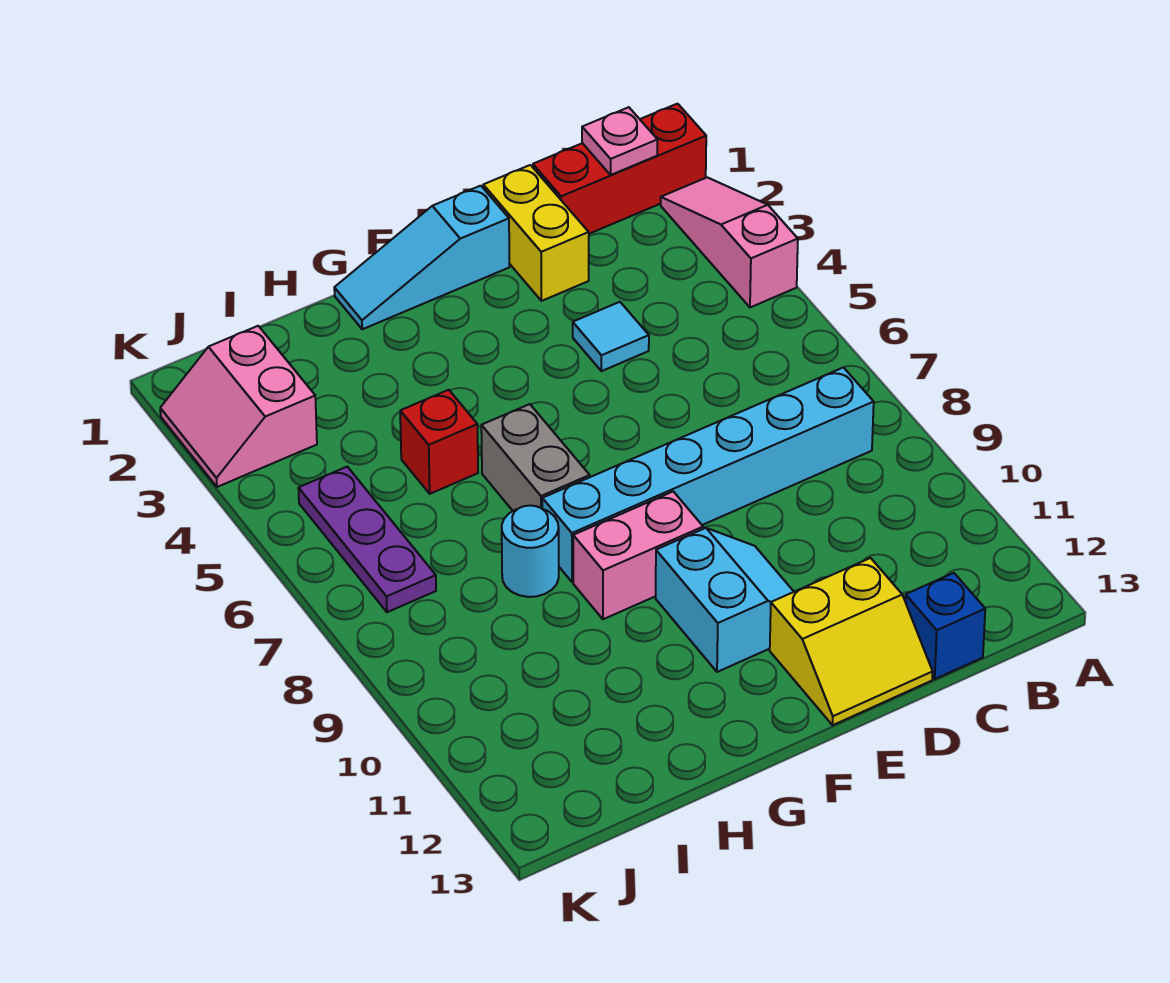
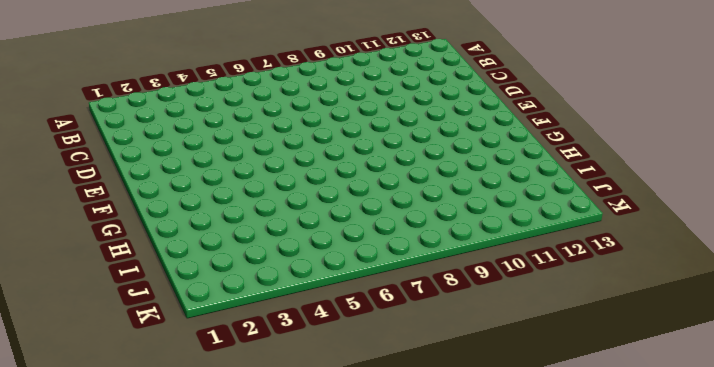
none -> red 1x3 brick [533,104,706,234]
none -> pink 1x3 slope [661,177,798,307]
none -> cyan 1x6 brick [542,367,874,582]

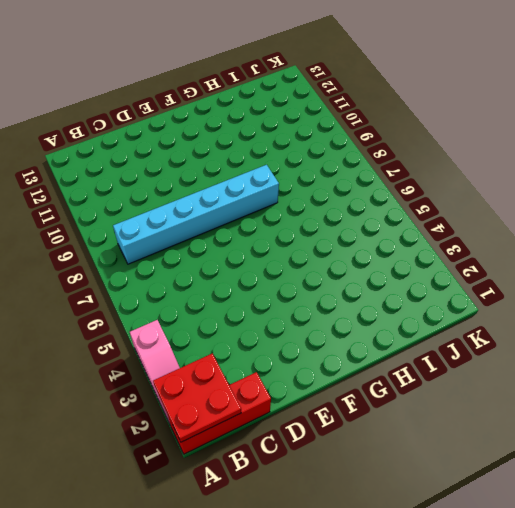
red 2x2 plate [153,353,241,442] -> pink 1x1 plate [582,107,657,175]
none -> blue 1x1 brick [905,573,985,679]
none -> yellow 1x2 brick [483,165,589,301]
none -> cyan 1x1 tile [573,302,649,371]

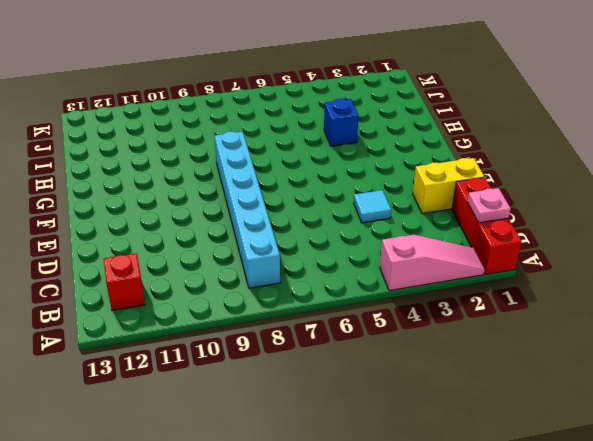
red 1x1 brick [104,253,145,310] -> red 1x1 brick moved to [400,390,478,494]
blue 1x1 brick [324,99,359,146] -> blue 1x1 brick moved to [905,573,985,679]
none -> yellow 2x2 slope [770,558,933,725]
none -> cyan 1x3 slope [334,186,509,329]
none -> cyan 2x2 slope [656,528,794,672]

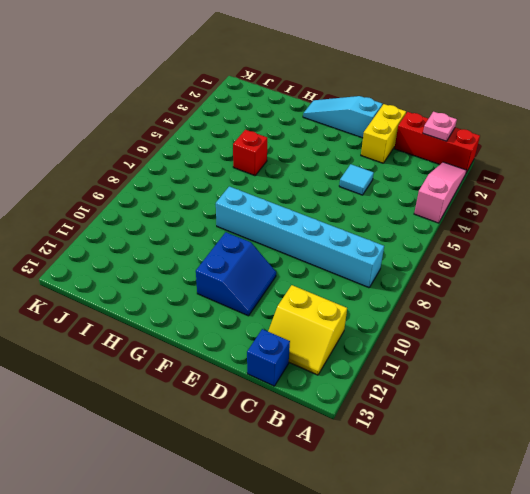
yellow 2x2 slope [268,285,347,375] -> yellow 2x2 slope moved to [770,558,933,725]
blue 2x2 slope [196,232,276,316] -> cyan 2x2 slope [656,528,794,672]
none -> pink 1x2 brick [573,492,703,619]
none -> grey 1x2 brick [481,404,590,511]
none -> cyan 1x1 round brick [502,505,559,597]

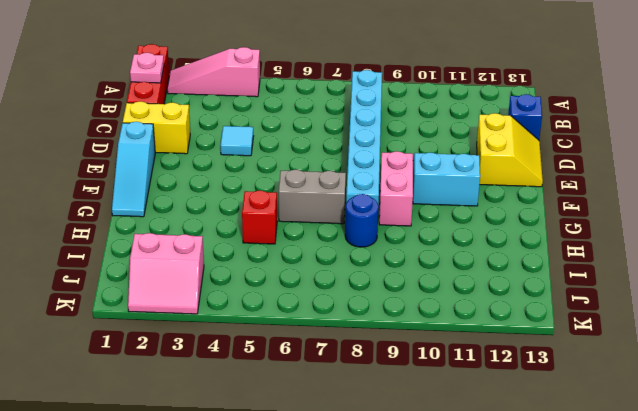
blue 1x1 round brick [345,194,379,247] -> cyan 1x1 round brick [502,505,559,597]
none -> purple 1x3 plate [298,467,436,612]

